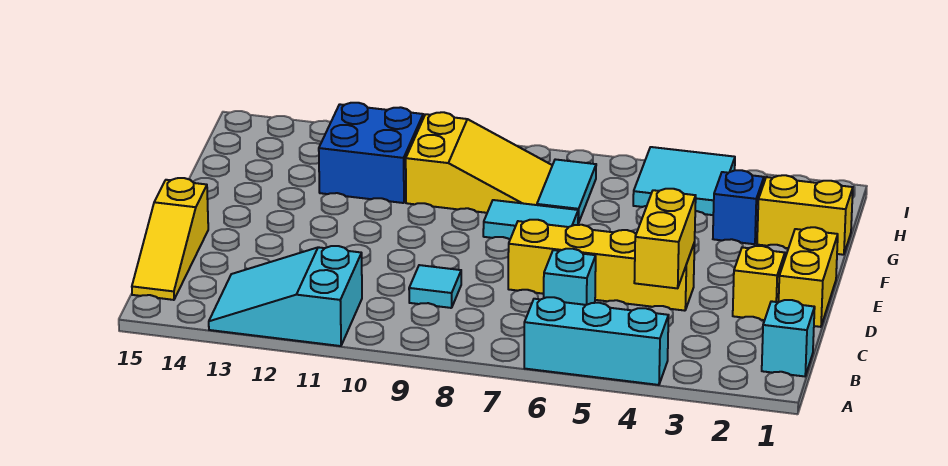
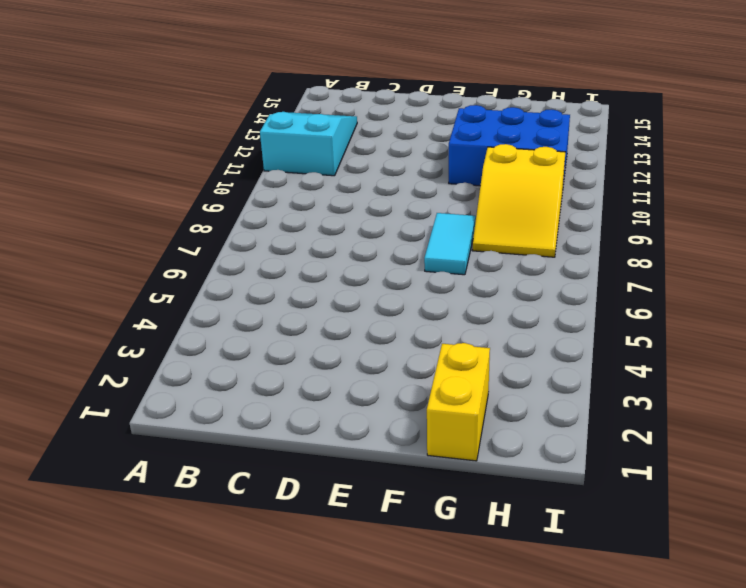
blue 2x3 brick [449,105,570,186] -> blue 2x2 brick [319,103,423,203]
none -> cyan 1x3 brick [524,297,669,385]
none -> cyan 1x1 brick [762,300,815,376]
none -> yellow 1x3 slope [132,178,208,300]

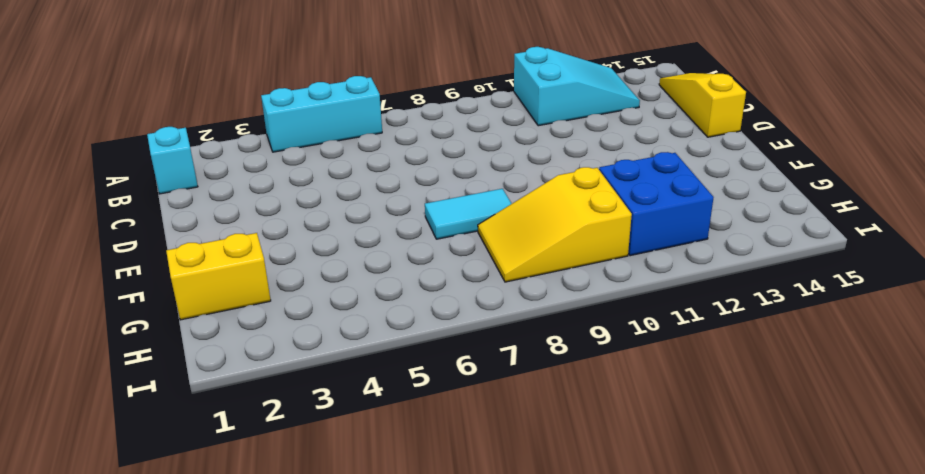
none -> cyan 1x1 brick [544,249,596,305]
none -> cyan 1x1 tile [409,265,461,308]
none -> yellow 1x2 brick [779,227,838,327]

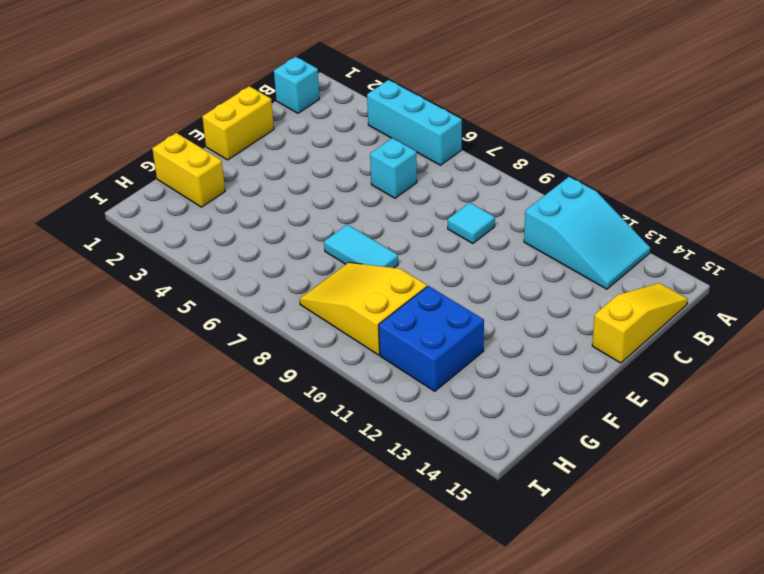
none -> yellow 1x1 brick [733,246,785,320]
none -> yellow 1x4 brick [508,220,695,311]
none -> blue 1x1 brick [713,170,764,244]

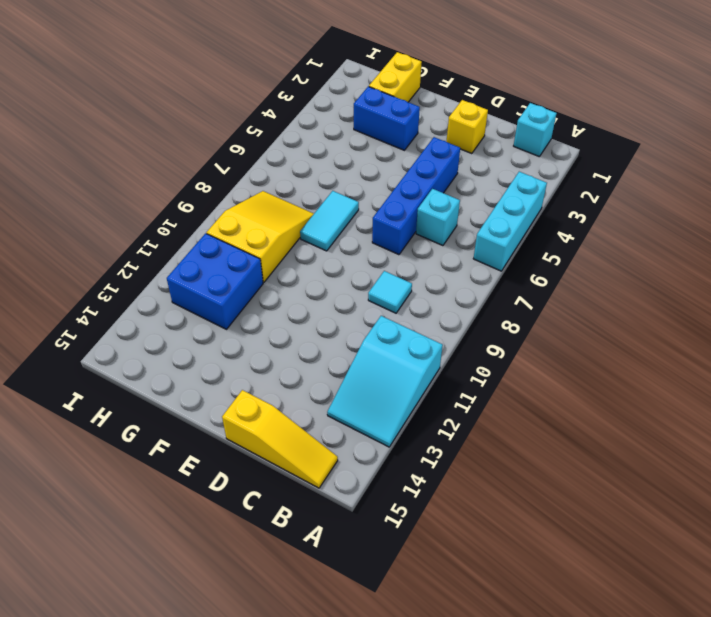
blue 1x4 brick [372,137,460,255] -> yellow 1x4 brick [508,220,695,311]
blue 1x2 brick [354,87,420,150] -> blue 1x1 brick [713,170,764,244]
none -> yellow 1x2 brick [779,227,838,327]
none -> cyan 1x2 tile [537,159,596,223]
none -> cyan 2x2 tile [633,147,735,215]

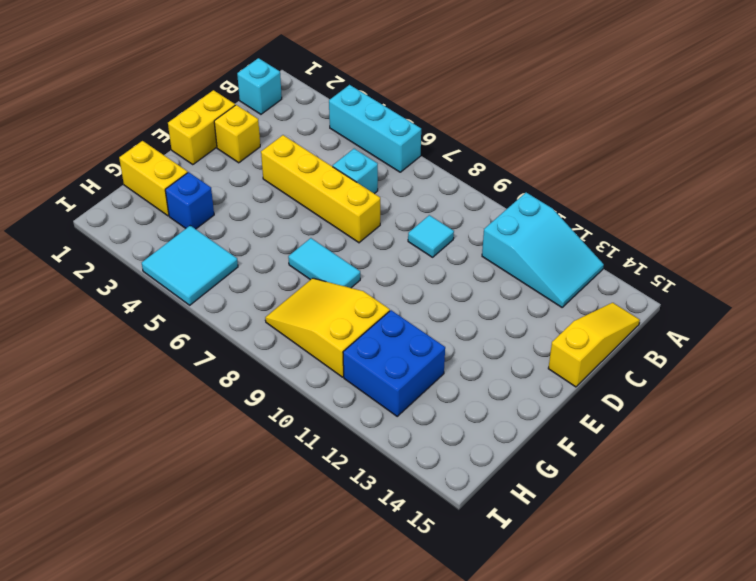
none -> cyan 1x2 tile [537,159,596,223]
none -> yellow 1x2 brick [634,189,696,288]

